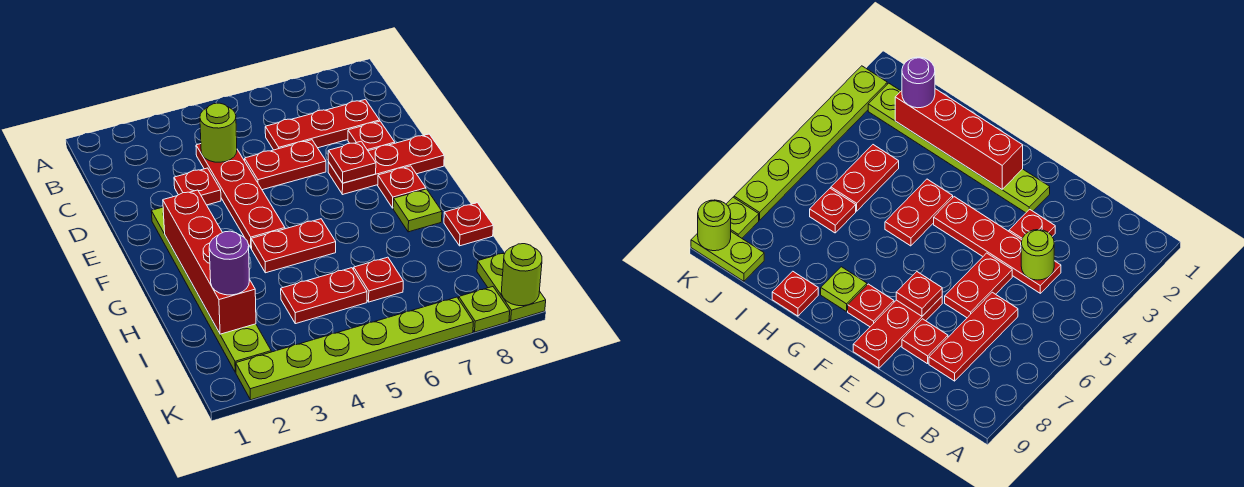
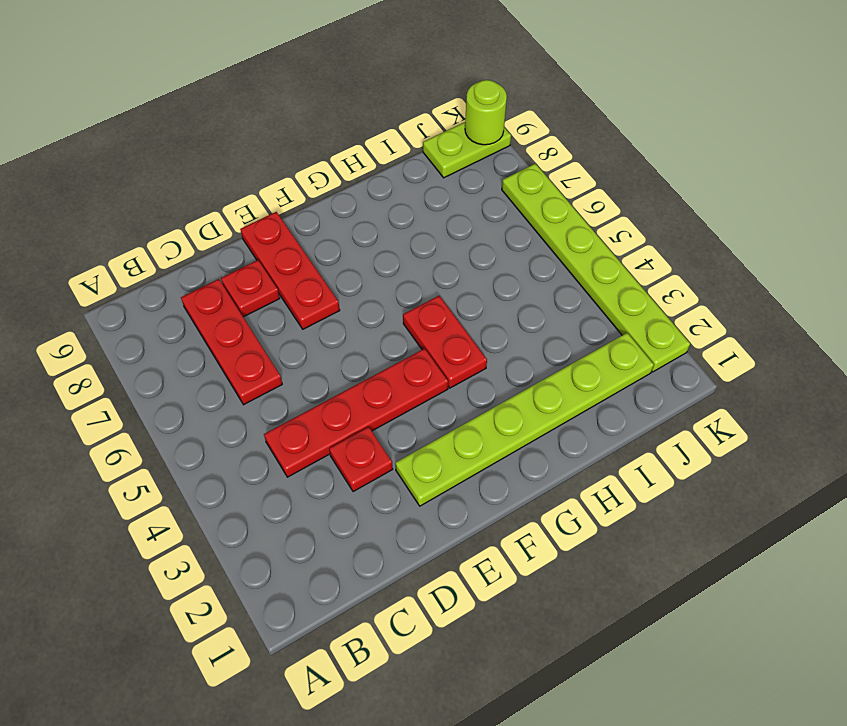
none -> red 1x2 plate [245,140,326,190]
none -> red 1x1 plate [378,166,426,208]
none -> lime 1x1 plate [393,189,442,232]

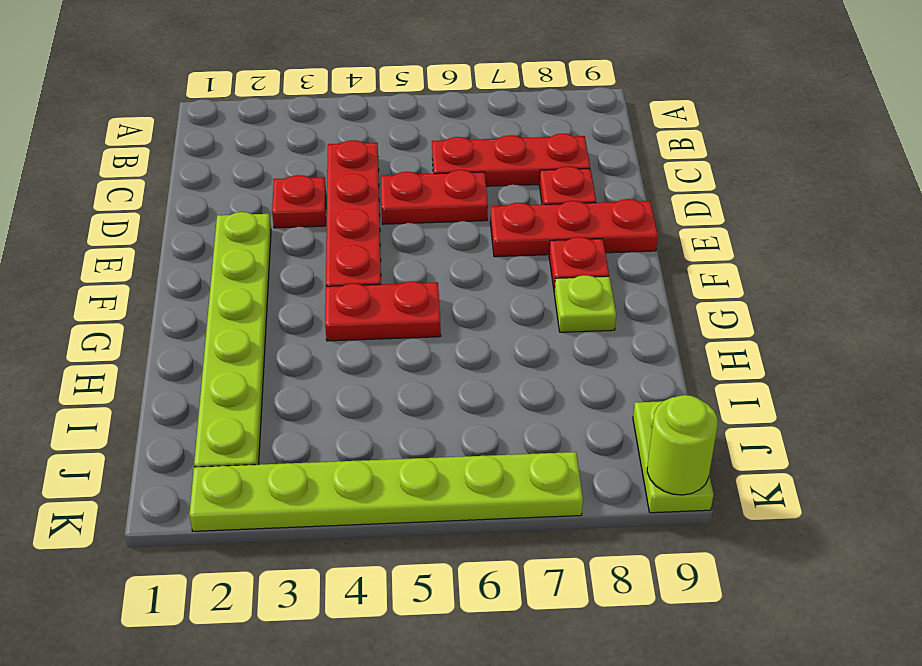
none -> red 1x1 plate [444,203,493,246]
none -> red 1x2 plate [281,268,367,324]
none -> red 1x1 plate [354,257,403,302]

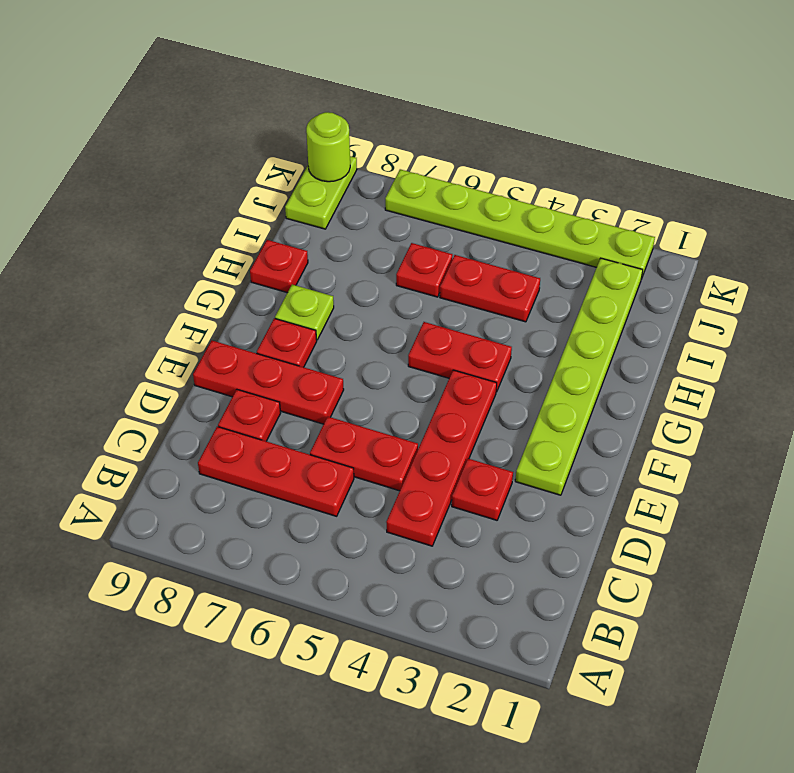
none -> lime 1x1 plate [459,287,510,332]
none -> lime 1x1 round brick [200,103,237,162]
none -> red 1x1 plate [328,141,376,183]

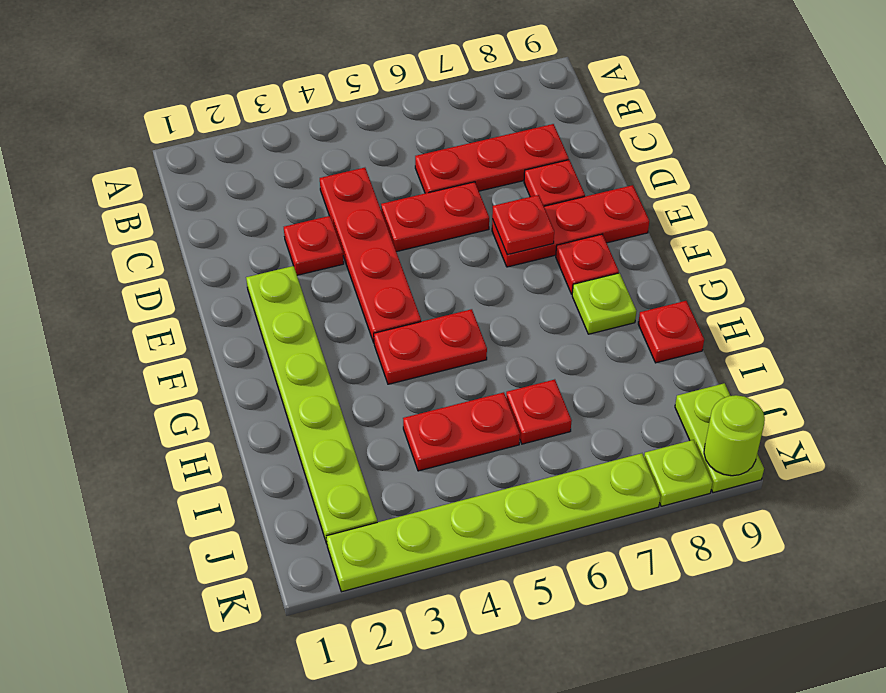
none -> lime 1x1 round brick [200,103,237,162]
none -> red 1x4 brick [163,190,256,334]
none -> purple 1x1 round brick [209,231,249,295]

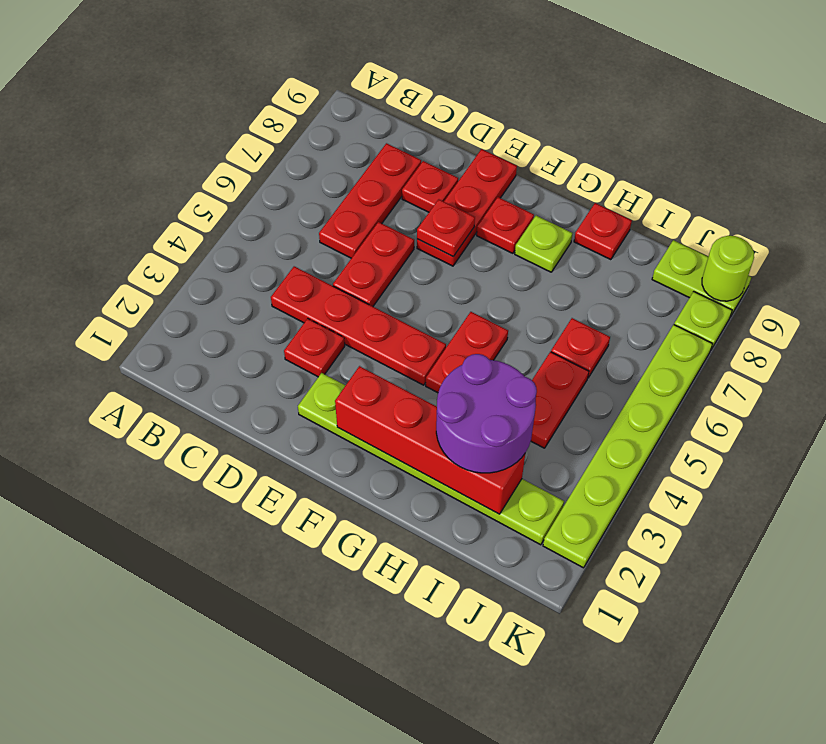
purple 2x2 round brick [436,354,537,473] -> purple 1x1 round brick [209,231,249,295]
none -> lime 1x1 round brick [200,103,237,162]

